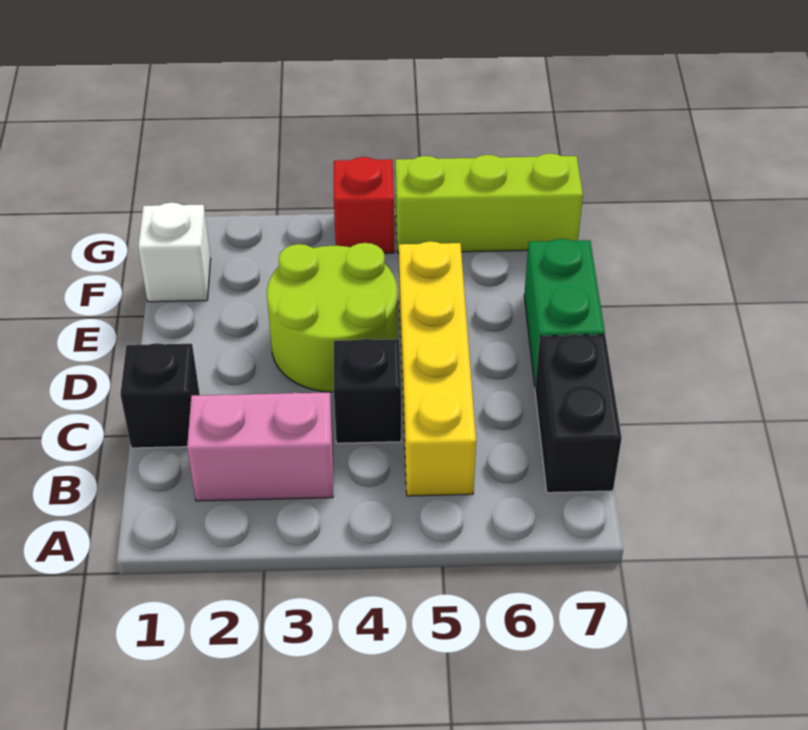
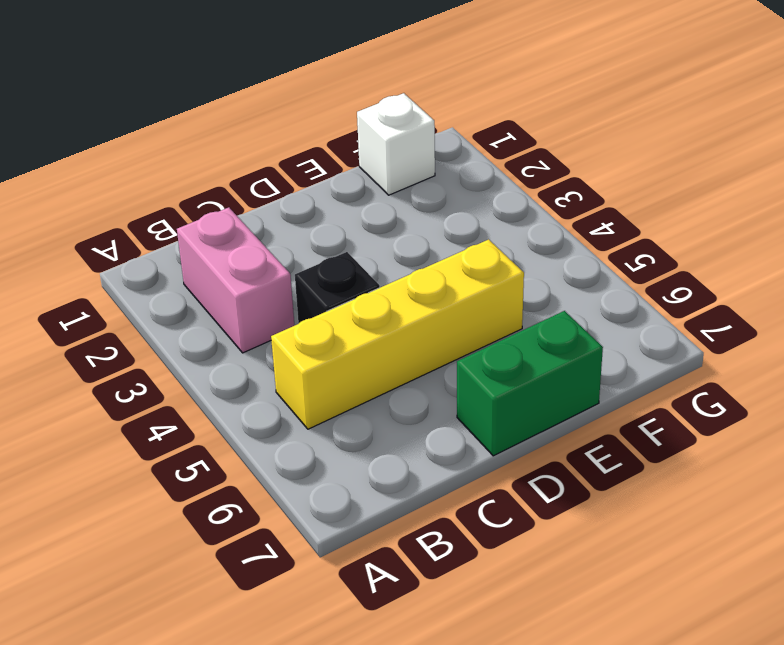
none -> black 1x2 brick [535,334,622,493]
none -> black 1x1 brick [120,343,200,448]

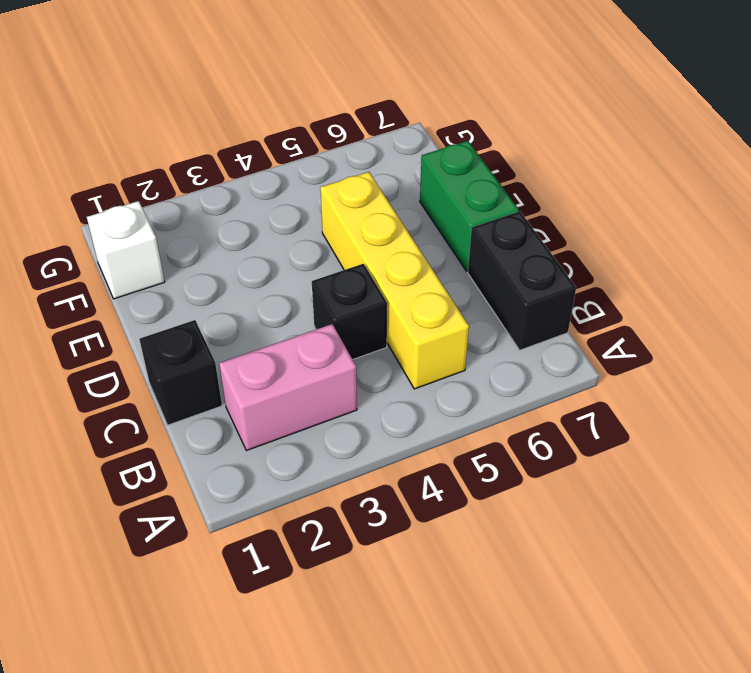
none -> lime 2x2 round brick [267,243,398,392]
none -> red 1x1 brick [334,157,394,253]

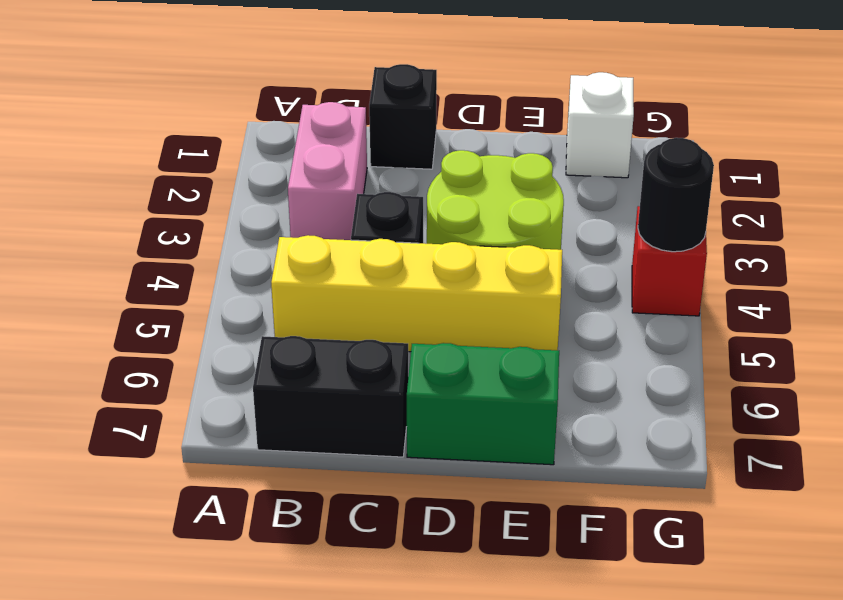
black 1x1 round brick [638,138,714,252] -> none
none -> lime 1x3 brick [395,153,583,253]

